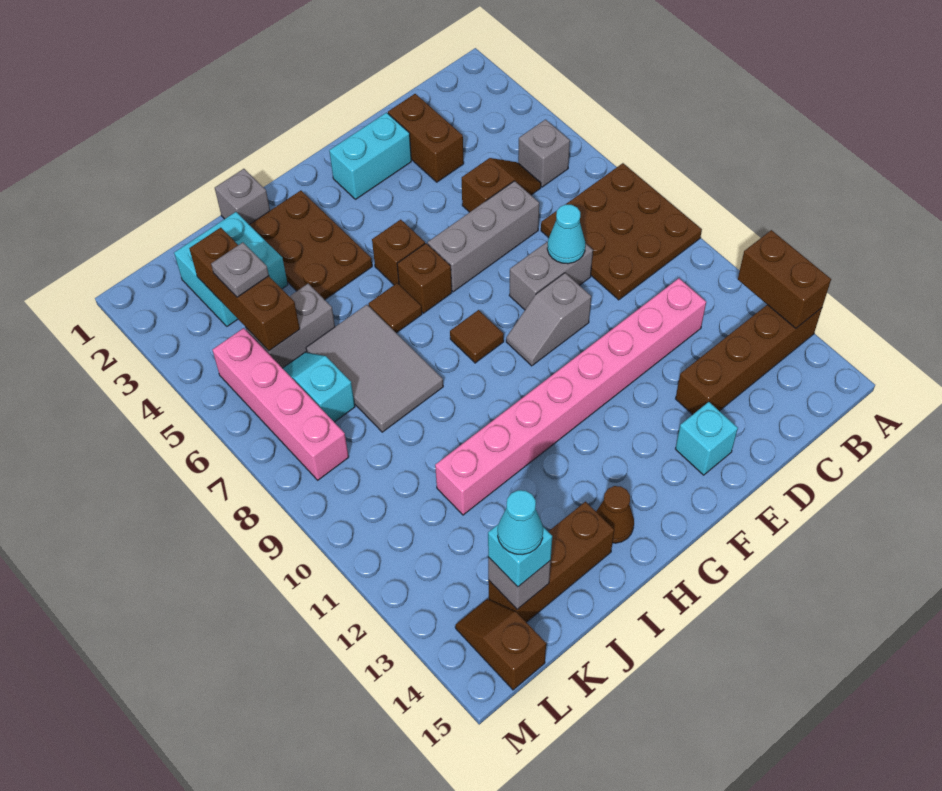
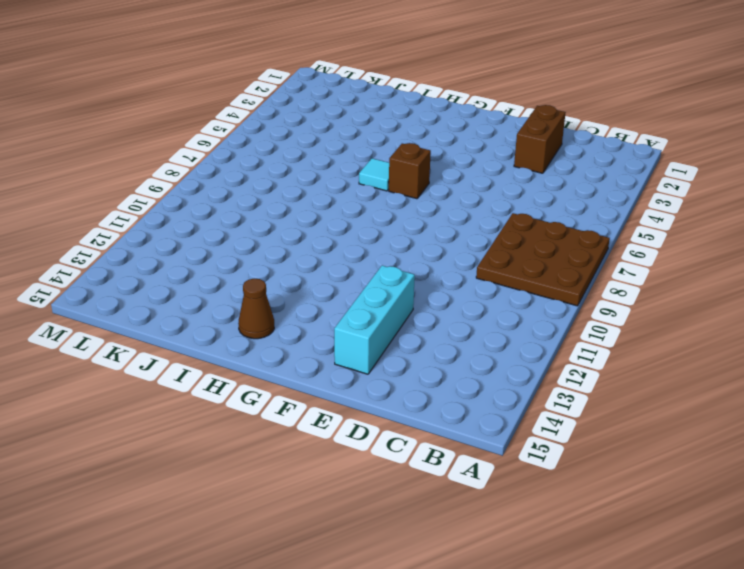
cyan 1x3 brick [334,265,415,374] -> cyan 1x1 brick [676,402,738,475]
cyan 1x1 tile [359,158,389,191] -> brown 1x1 tile [369,283,422,333]
none -> brown 1x4 brick [676,305,822,415]
none -> grey 1x1 brick [518,120,570,187]
none -> brown 1x2 slope [462,158,541,212]
none -> pink 1x8 brick [435,278,706,515]

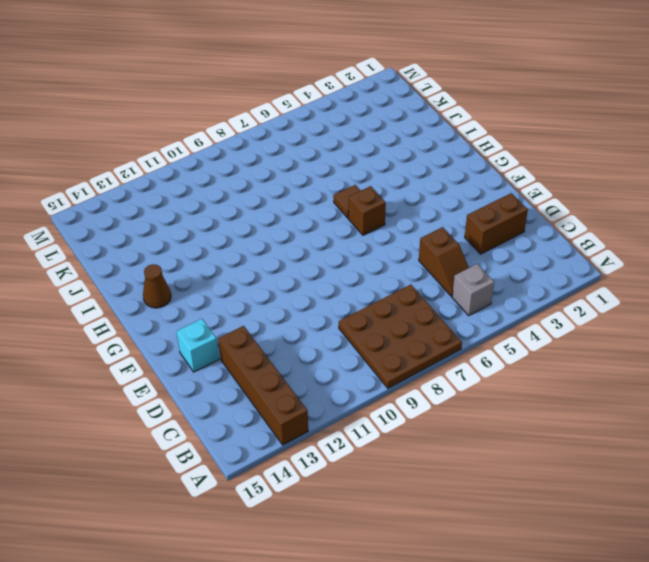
none -> pink 1x8 brick [435,278,706,515]
none -> grey 1x3 brick [428,181,539,292]
none -> grey 1x2 brick [509,242,593,310]
none -> cyan 1x2 brick [329,113,411,199]

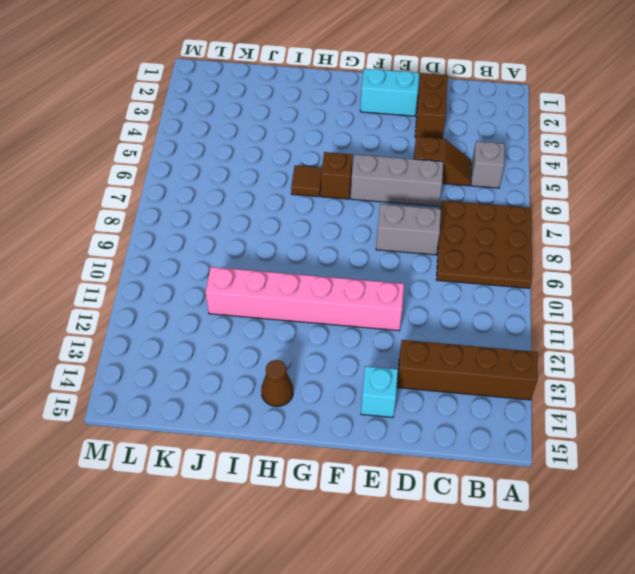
pink 1x6 brick [206,267,404,331] -> pink 1x8 brick [435,278,706,515]
none -> grey 1x2 slope [506,273,591,366]
none -> brown 1x1 brick [372,220,425,285]
none -> brown 1x1 tile [450,310,504,363]
none -> brown 2x3 plate [249,191,372,300]

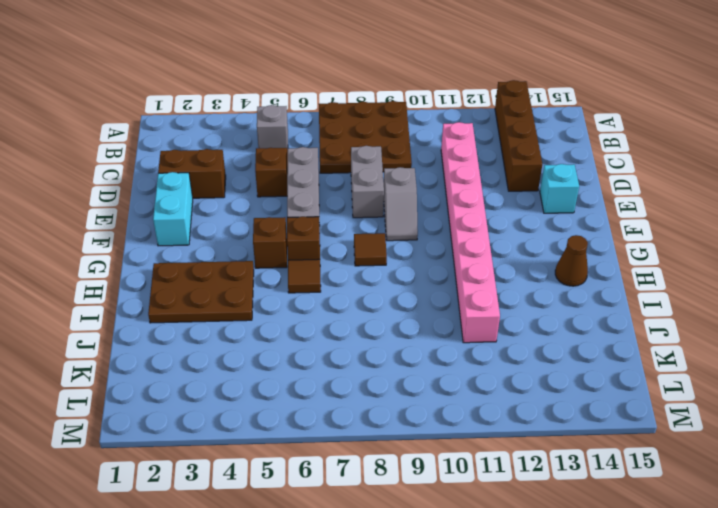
none -> grey 1x1 brick [215,169,270,224]
none -> grey 2x3 tile [306,305,443,432]
none -> brown 1x3 brick [488,502,614,622]
none -> cyan 2x2 brick [174,212,288,326]

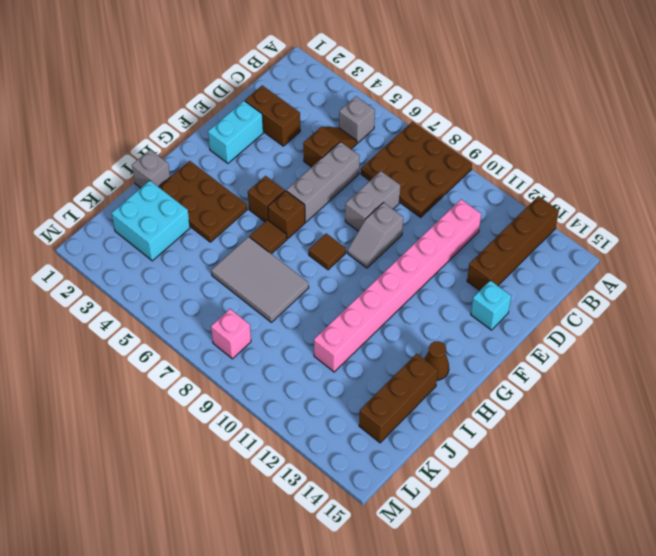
pink 1x1 brick [211,309,251,359] -> pink 1x4 brick [213,328,349,480]
none -> grey 1x2 brick [245,284,335,368]
none -> cyan 1x2 slope [283,352,355,422]
none -> brown 1x2 slope [455,599,546,690]
none -> brown 1x2 brick [738,230,831,328]

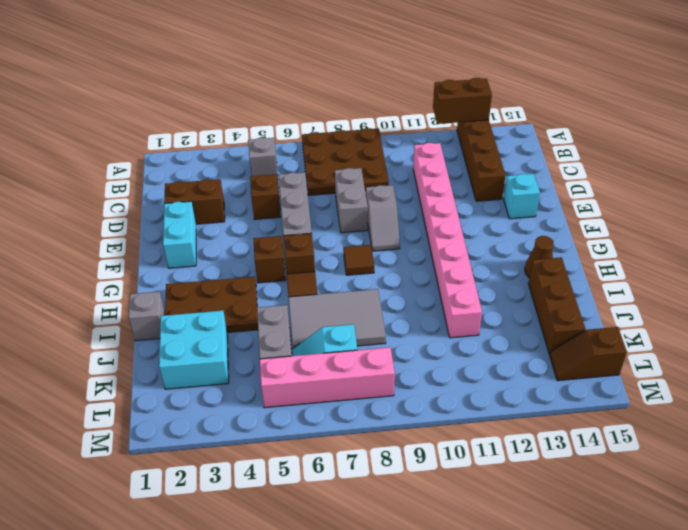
none -> cyan 1x1 cone [547,205,585,264]
none -> brown 1x3 brick [189,228,300,351]
none -> grey 1x1 brick [488,557,551,609]
none -> grey 1x1 plate [211,242,269,297]

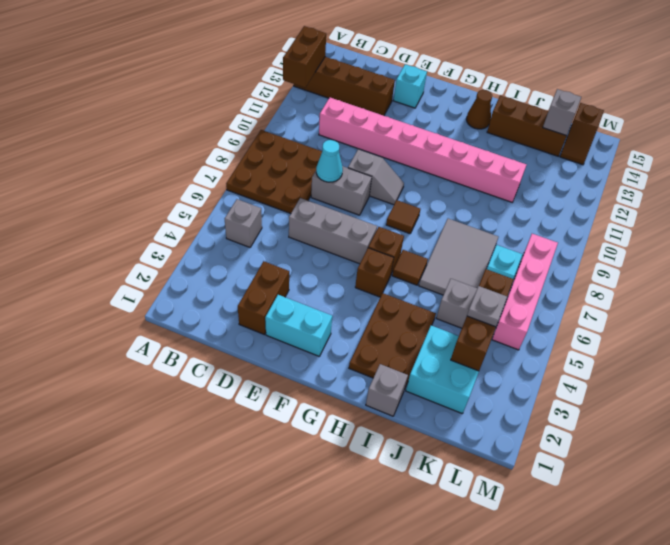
none -> brown 1x2 slope [462,158,541,212]
none -> cyan 1x1 brick [488,525,552,587]
none -> cyan 1x1 cone [498,490,543,555]

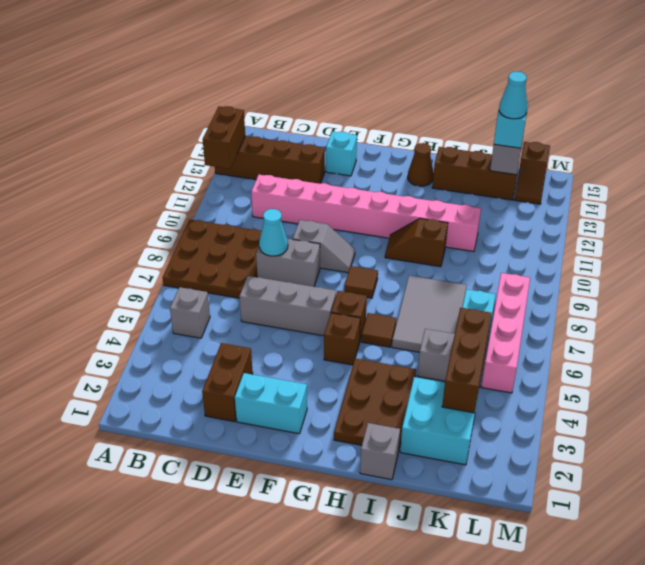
brown 1x2 slope [385,219,448,267] -> brown 1x2 slope moved to [462,158,541,212]
none -> grey 1x1 plate [211,242,269,297]

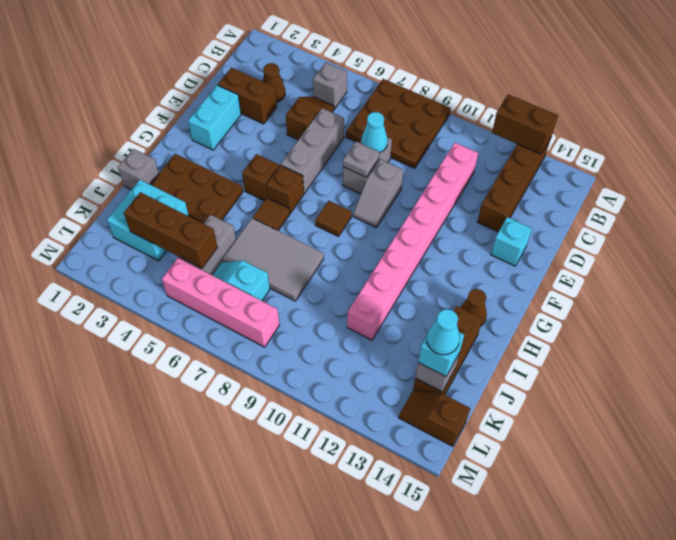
brown 1x1 cone [263,63,285,102] -> none
grey 1x1 plate [343,142,379,177] -> grey 1x1 plate moved to [211,242,269,297]

